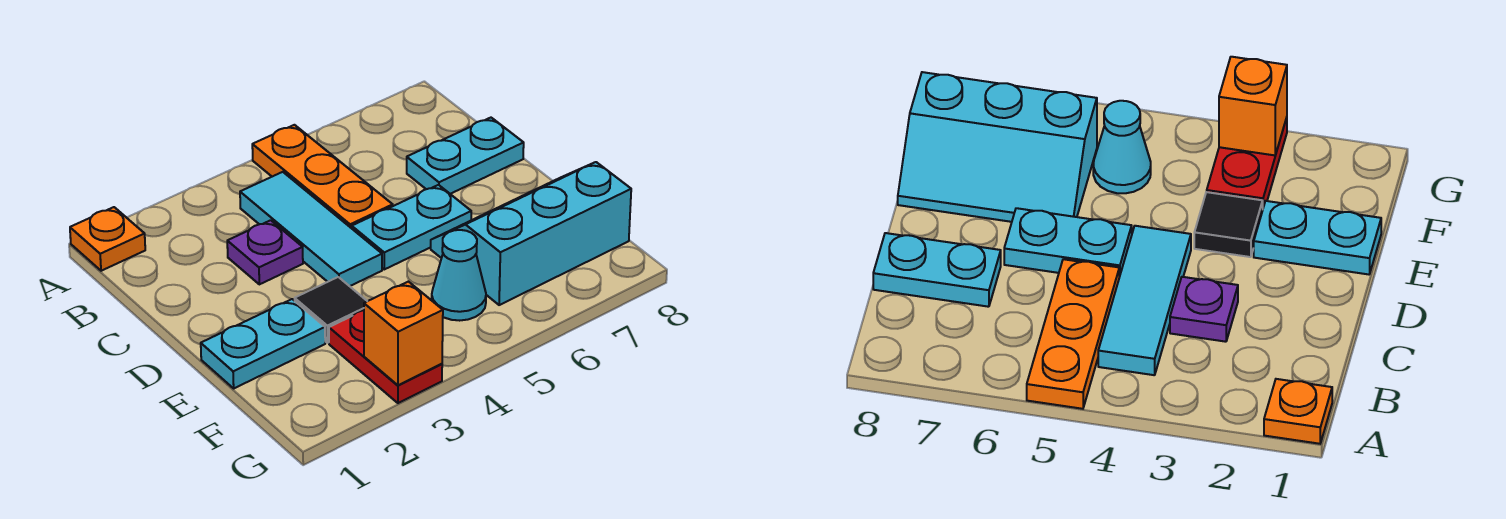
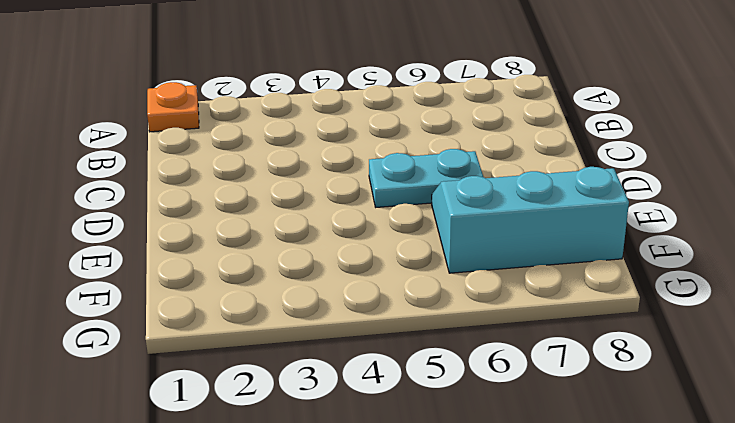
none -> orange 1x3 plate [252,125,393,228]
none -> cyan 1x3 tile [240,172,382,286]
none -> purple 1x1 plate [227,220,303,284]

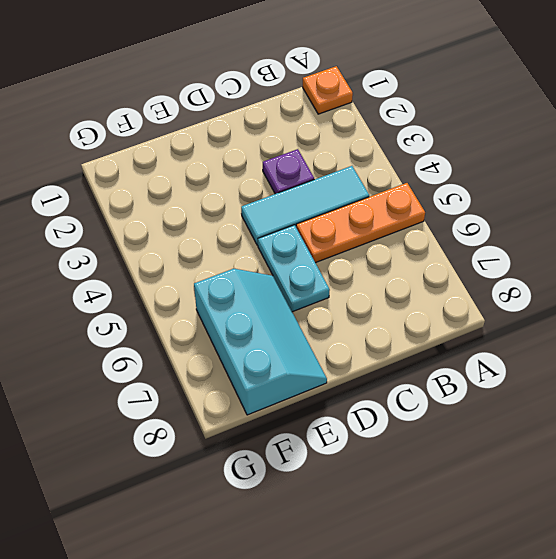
none -> cyan 1x2 plate [407,118,524,194]
none -> cyan 1x2 plate [201,299,325,388]
none -> black 1x1 tile [295,277,367,343]

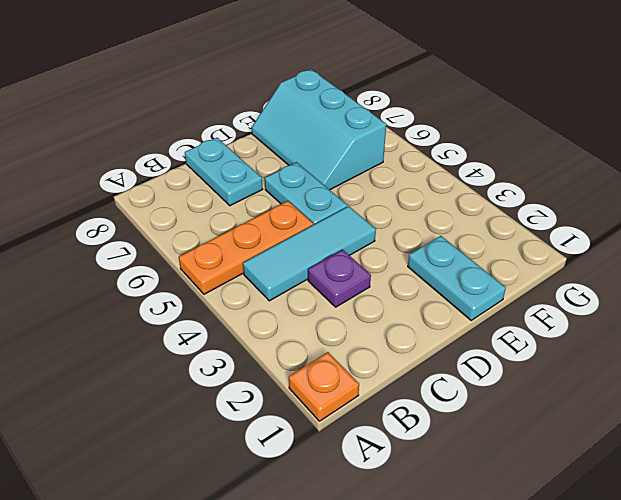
none -> black 1x1 tile [295,277,367,343]
none -> red 1x2 plate [329,310,442,403]
none -> cyan 1x1 cone [432,230,486,321]

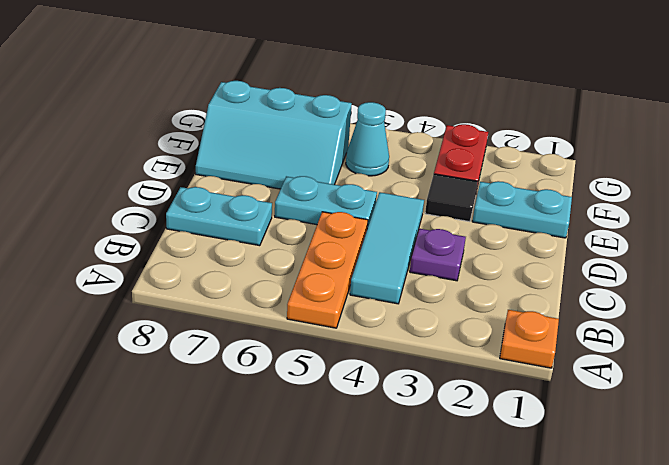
none -> orange 1x1 brick [364,282,443,385]

